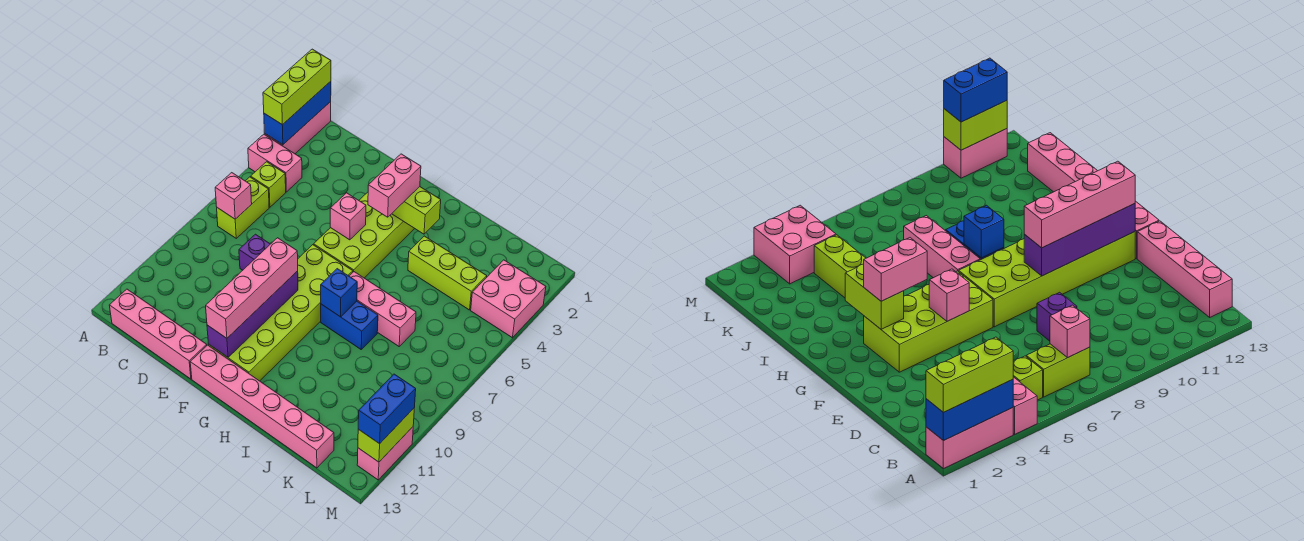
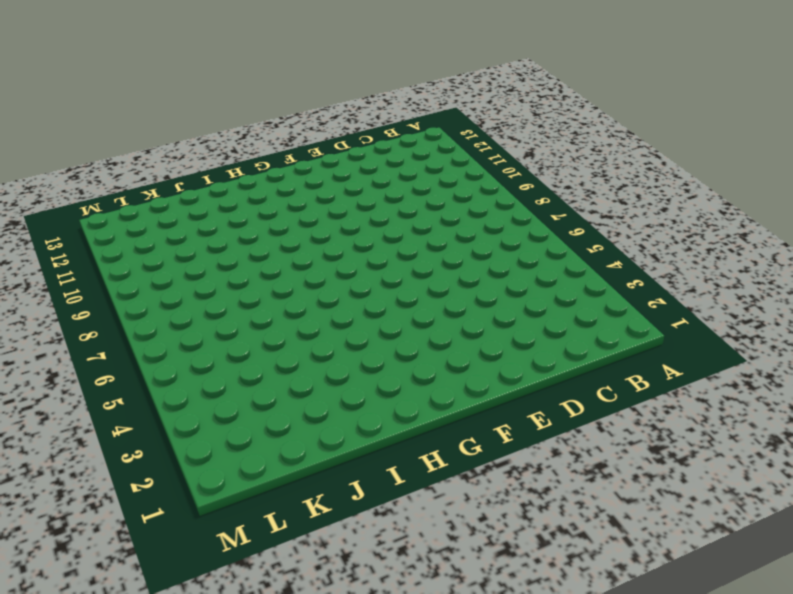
none -> pink 1x3 brick [265,102,331,154]
none -> pink 1x2 brick [248,134,302,192]
none -> lime 1x1 brick [251,162,286,207]

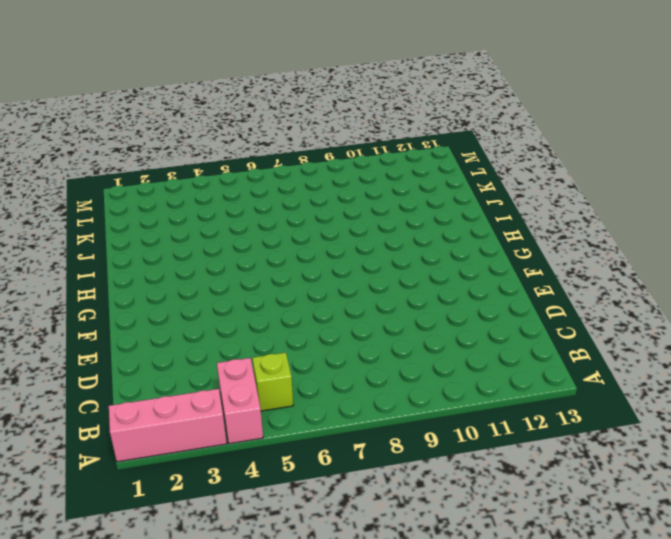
none -> lime 1x2 brick [217,177,269,238]
none -> pink 1x4 brick [109,289,207,379]
none -> purple 1x1 brick [239,234,270,270]

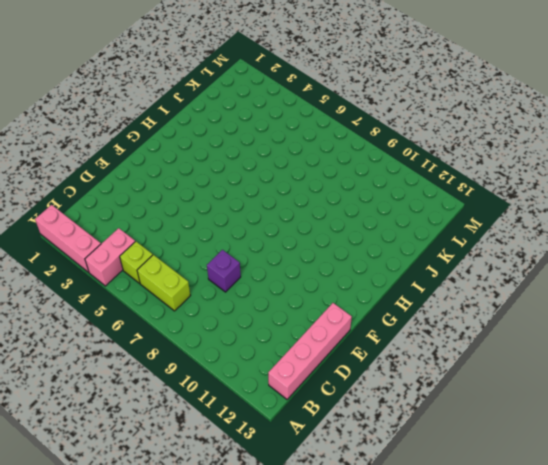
none -> lime 2x4 brick [314,192,415,278]
none -> lime 2x6 brick [209,245,353,381]
none -> pink 1x6 brick [190,345,334,468]

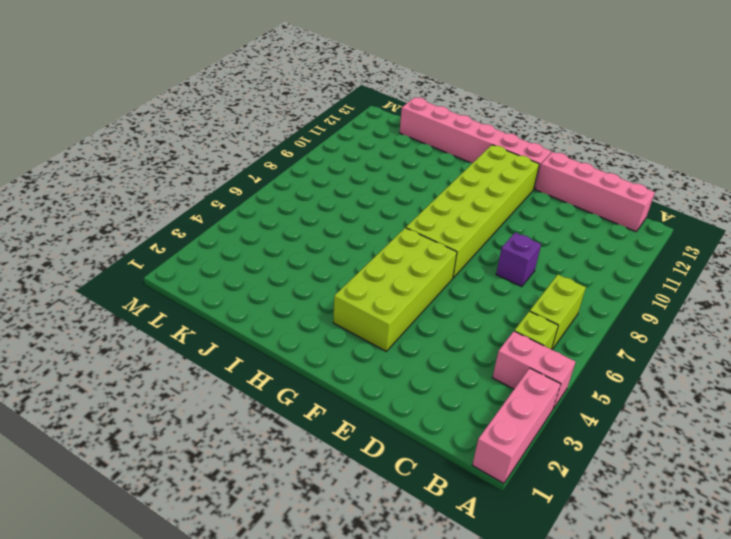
none -> pink 1x3 brick [349,272,416,346]
none -> blue 1x2 brick [321,301,378,349]
none -> lime 1x3 brick [408,236,487,310]

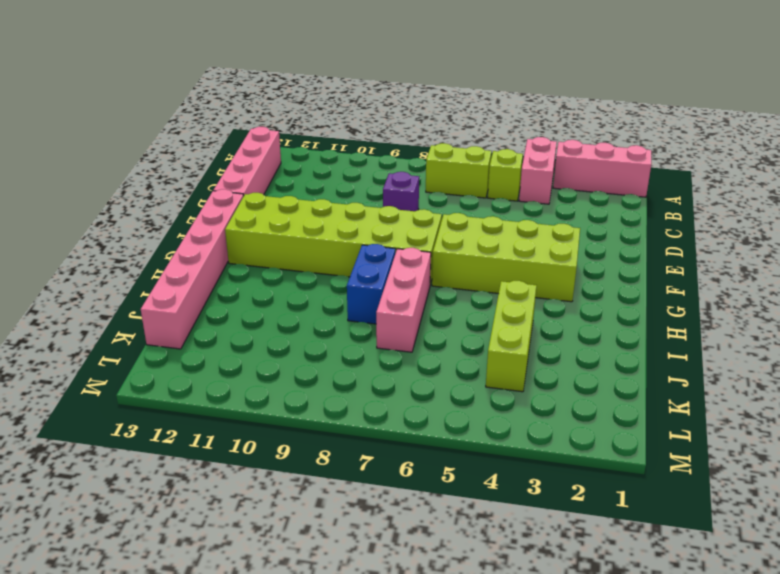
none -> pink 2x2 brick [471,260,546,338]
none -> pink 1x2 brick [357,427,413,480]
none -> blue 1x3 brick [264,81,331,145]

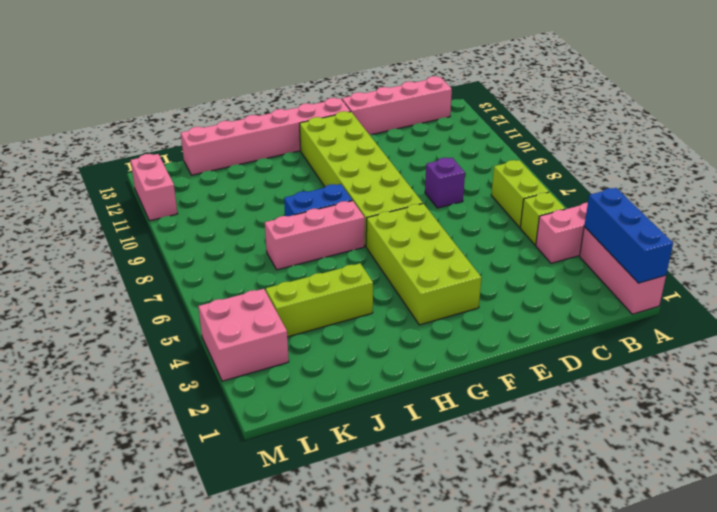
none -> pink 1x1 brick [215,173,252,219]
none -> pink 1x1 brick [330,193,366,240]
none -> purple 1x4 brick [207,271,298,357]

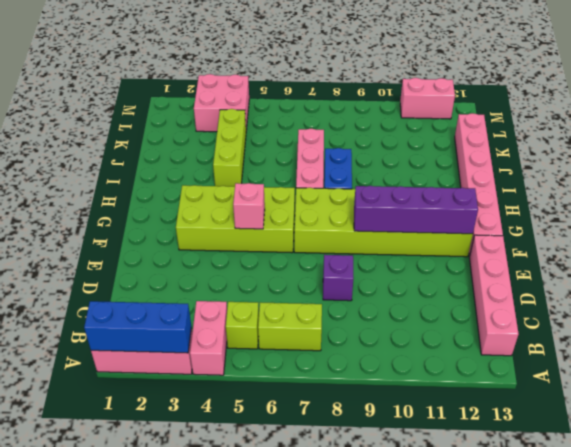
none -> pink 1x1 brick [215,173,252,219]
none -> lime 1x2 brick [392,187,441,234]
none -> blue 1x1 brick [321,269,357,317]

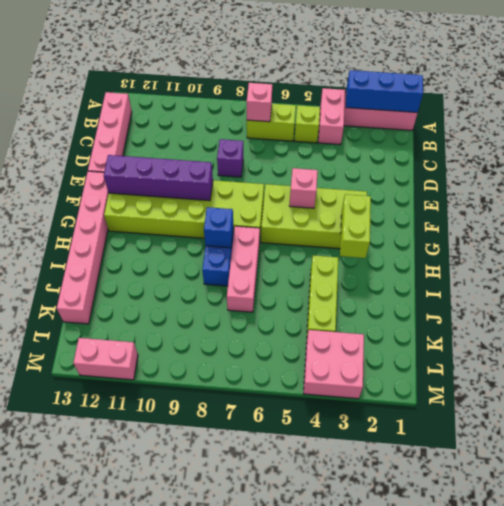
none -> lime 1x2 brick [358,408,414,462]
none -> lime 1x3 brick [263,49,331,125]
none -> pink 1x4 brick [206,238,298,338]

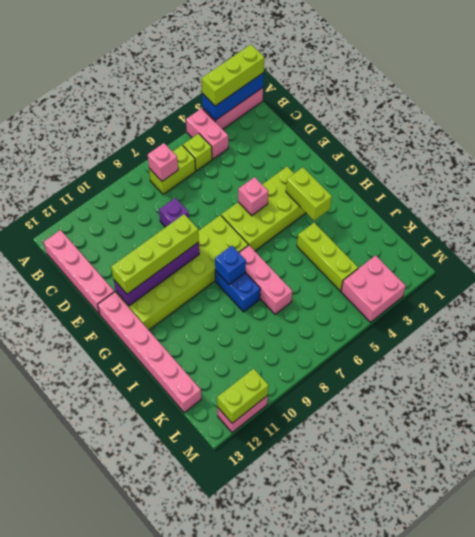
lime 1x4 brick [111,214,199,294] -> pink 1x4 brick [206,238,298,338]
none -> pink 1x2 brick [368,154,421,217]
none -> blue 1x2 brick [358,374,416,444]

